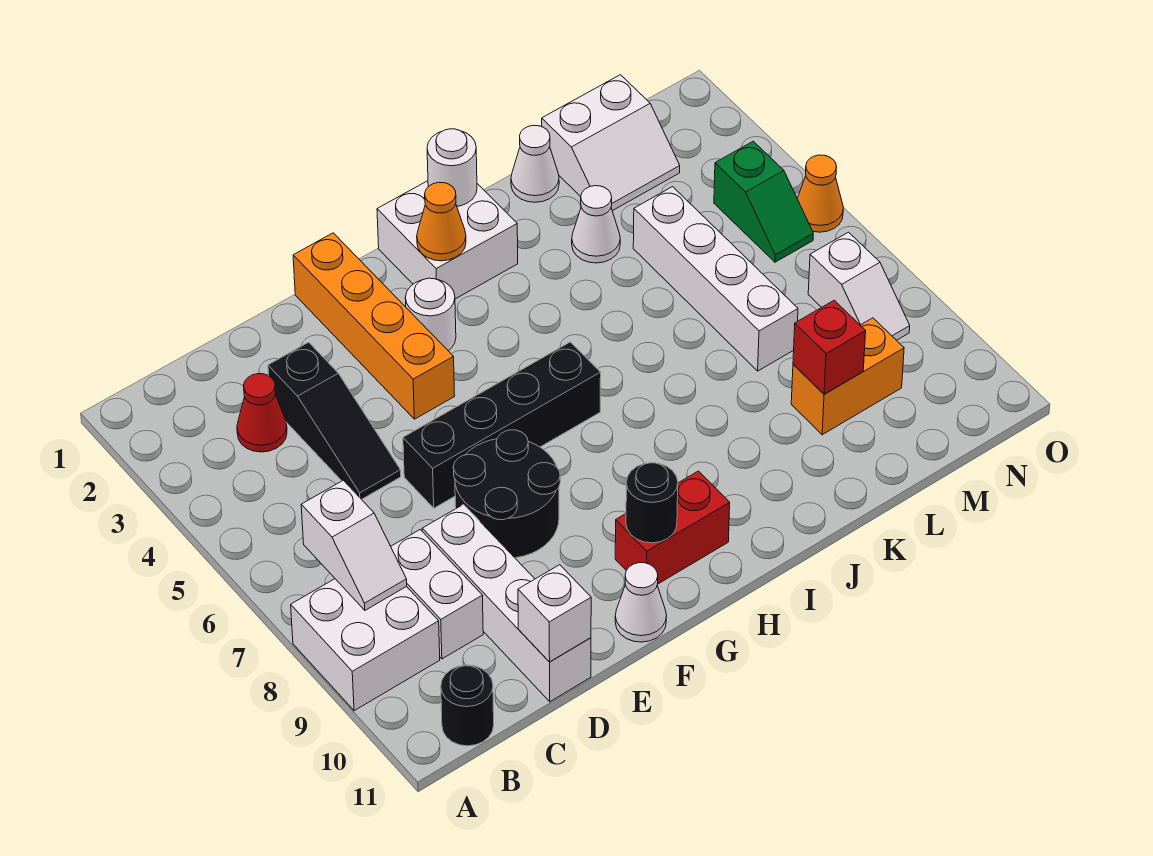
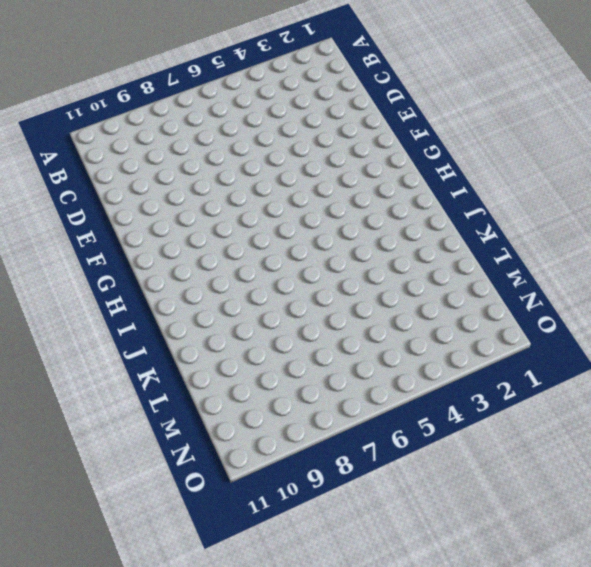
none -> white 2x2 brick [291,579,440,711]
none -> black 1x1 round brick [441,665,494,746]
none -> red 1x1 cone [237,374,287,452]

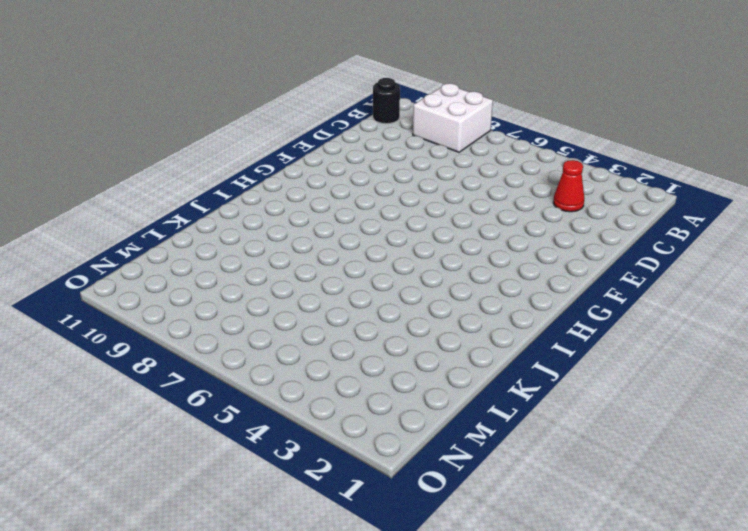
none -> white 1x2 brick [391,530,483,659]
none -> black 1x3 slope [268,342,401,499]
none -> white 1x4 brick [422,505,591,702]

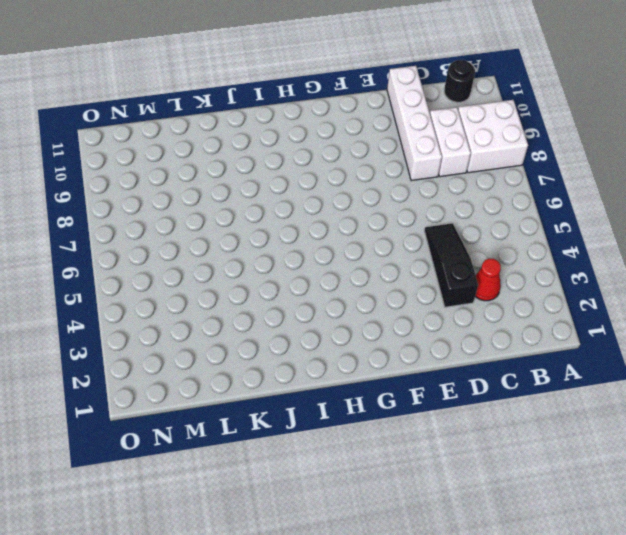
none -> black 1x4 brick [403,342,601,508]
none -> black 2x2 round brick [453,430,560,558]
none -> orange 1x4 brick [293,233,455,419]

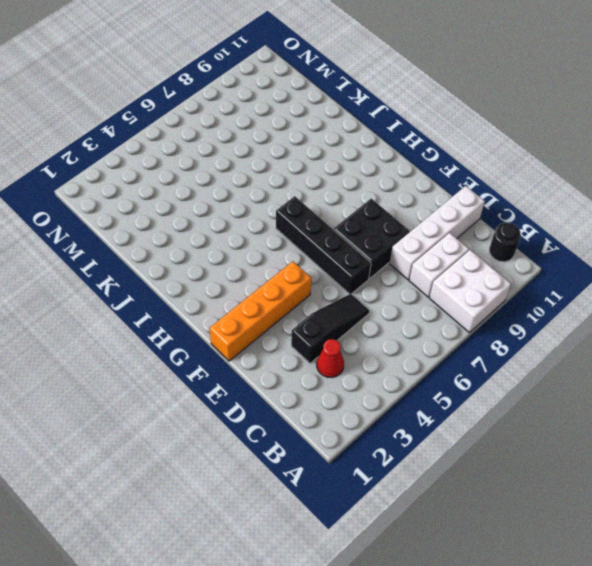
black 2x2 brick [334,199,409,279] -> black 2x2 round brick [453,430,560,558]
none -> white 1x1 cone [615,563,667,642]
none -> white 1x1 round brick [405,278,456,351]
none -> red 1x2 brick [615,471,730,584]

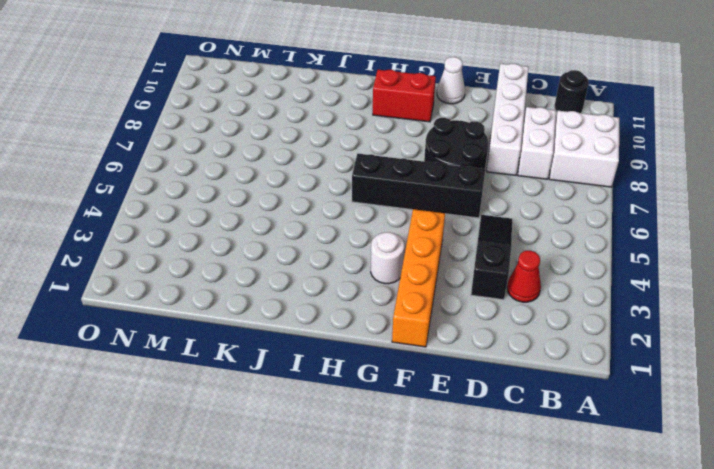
none -> white 2x2 brick [377,181,518,299]
none -> white 1x1 cone [511,125,559,202]
none -> white 1x1 cone [572,186,620,263]

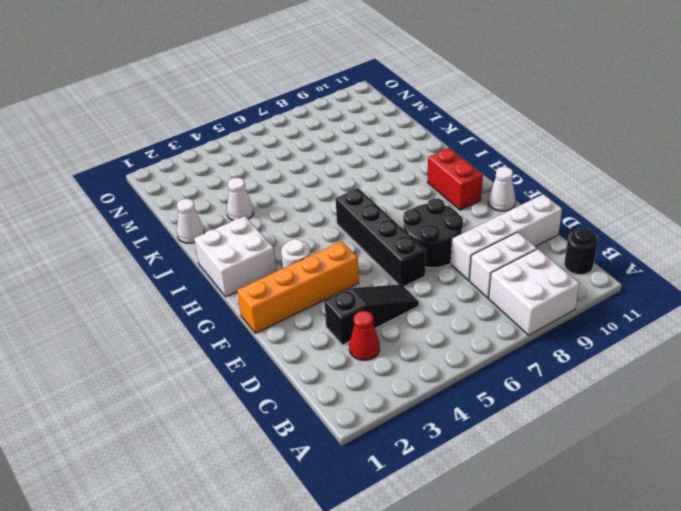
none -> white 2x2 slope [542,75,680,211]
none -> white 1x4 brick [633,187,798,371]
none -> orange 1x2 brick [791,318,904,435]

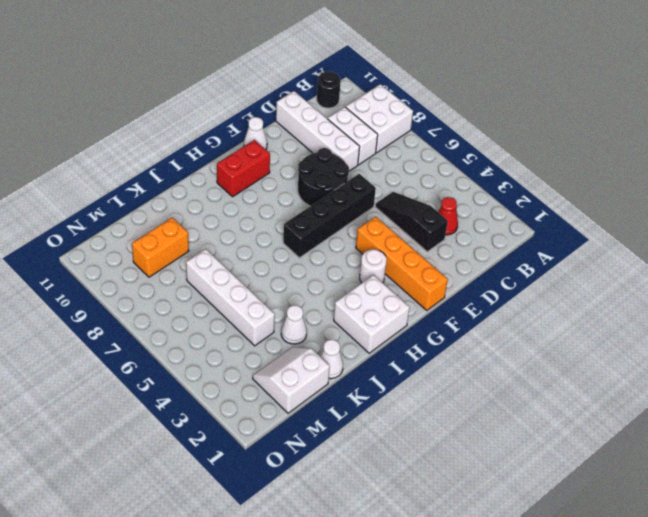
none -> green 1x2 slope [714,141,813,262]
none -> white 1x2 slope [808,232,910,340]
none -> orange 1x1 cone [797,155,843,232]

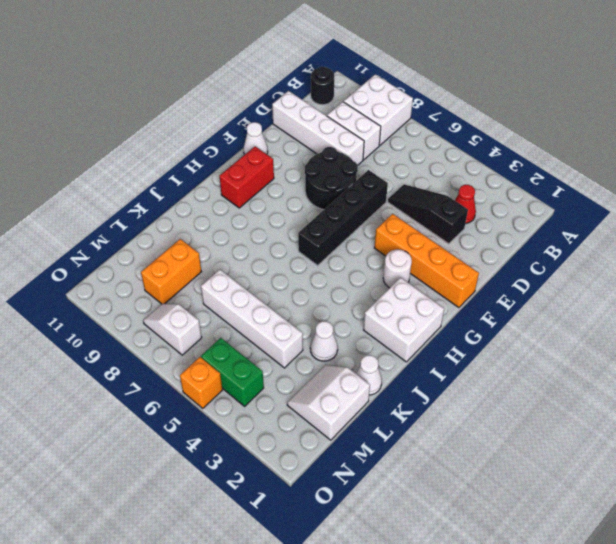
green 1x2 brick [201,338,264,406] -> green 1x2 slope [714,141,813,262]
orange 1x1 brick [180,357,222,408] -> orange 1x1 cone [797,155,843,232]
none -> white 1x2 slope [301,480,407,610]
none -> white 1x1 brick [518,565,591,662]
none -> black 1x1 round brick [626,463,678,543]

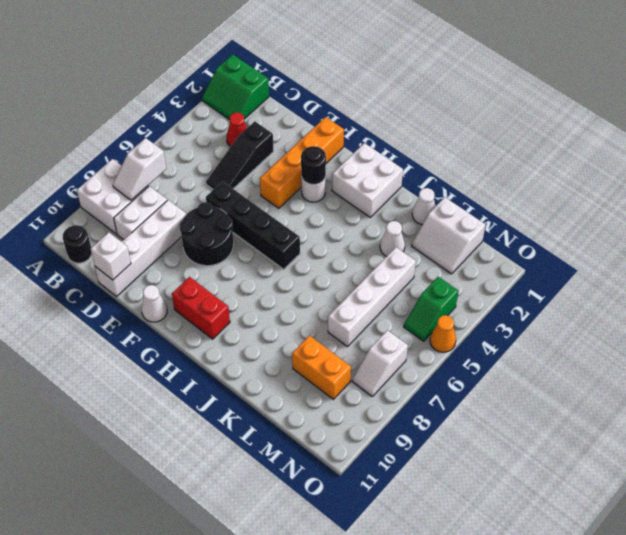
green 2x2 slope [202,55,269,120] -> none
black 1x1 round brick [301,146,326,185] -> black 1x1 round brick moved to [626,463,678,543]
none -> orange 1x1 cone [417,182,466,261]
none -> white 1x1 round brick [427,129,477,206]
none -> red 1x1 brick [793,300,866,394]

